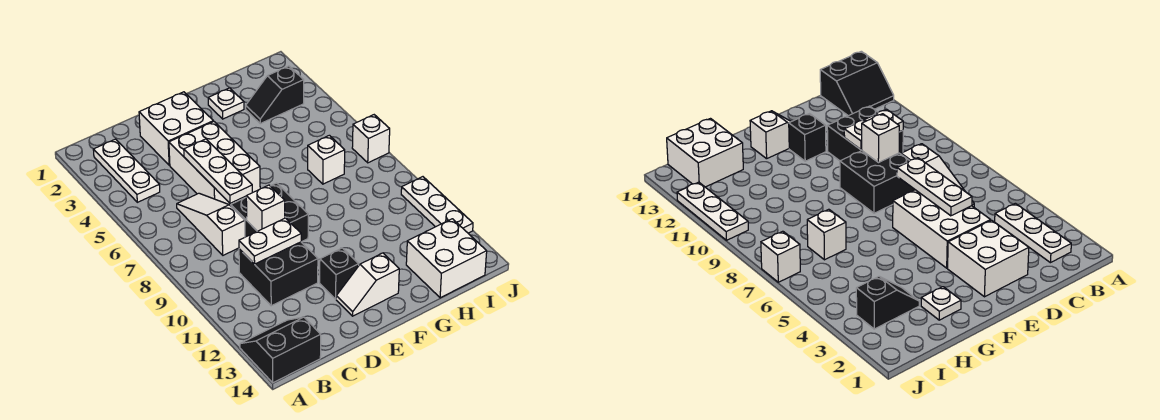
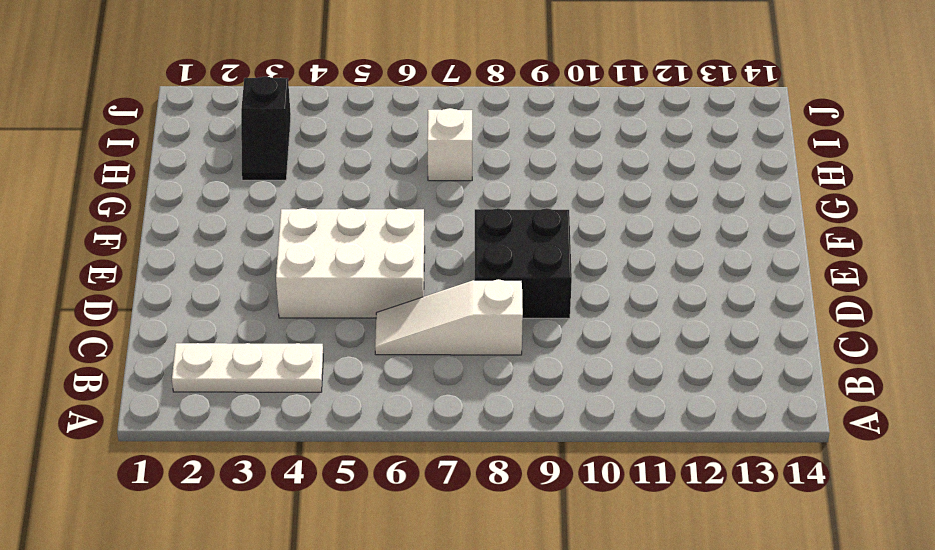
none -> black 2x2 slope [240,317,321,383]
none -> black 2x2 brick [239,242,318,306]
none -> white 2x2 brick [139,92,213,165]

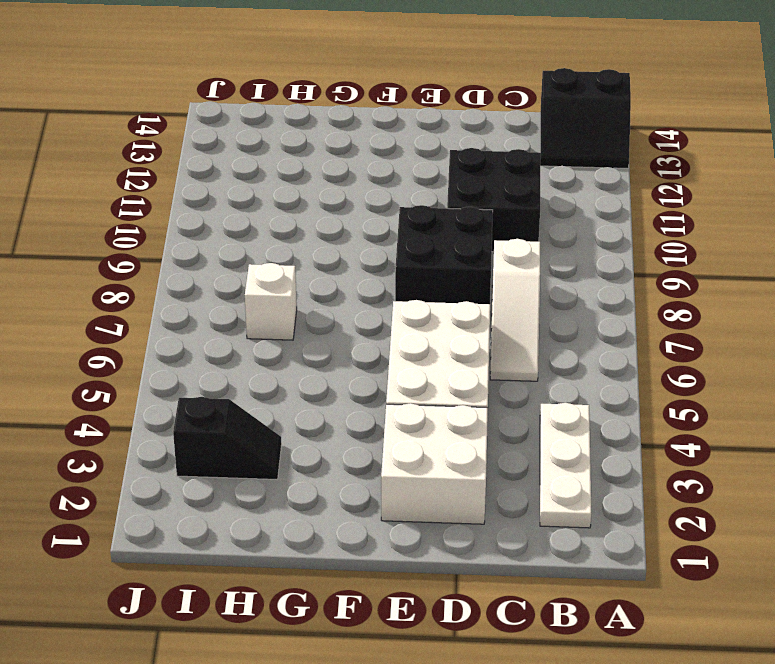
none -> black 1x1 brick [320,248,359,299]
none -> white 1x2 slope [336,253,399,316]
none -> white 1x1 plate [208,88,244,119]

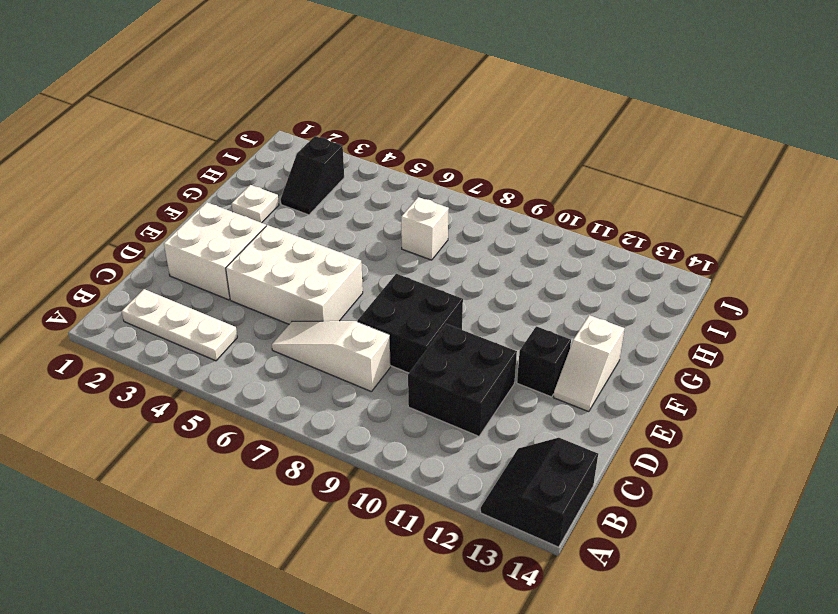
none -> white 2x2 brick [406,219,487,298]
none -> white 1x1 brick [352,115,390,163]
none -> white 1x3 plate [401,177,473,233]

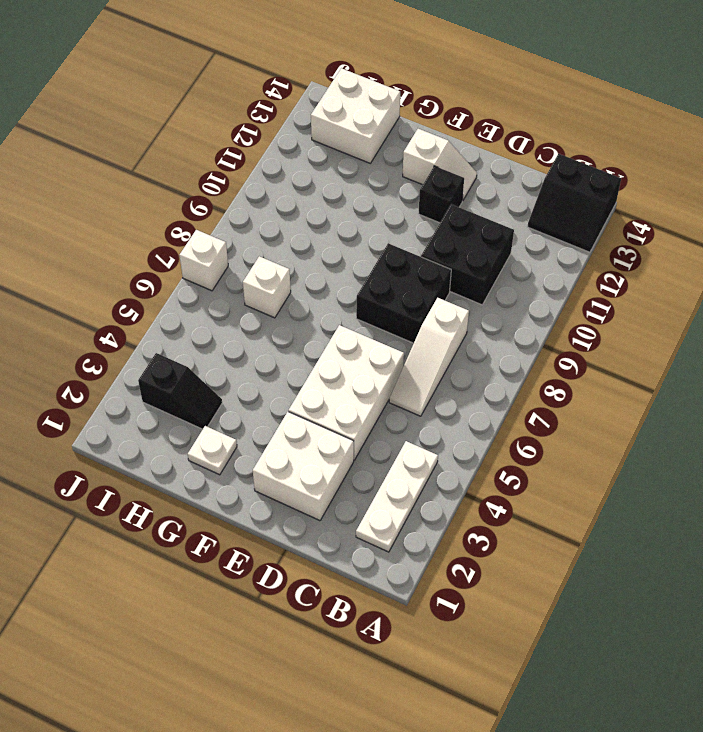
none -> white 1x3 plate [401,177,473,233]
none -> white 1x2 plate [239,218,301,264]
none -> white 1x3 plate [184,139,252,203]

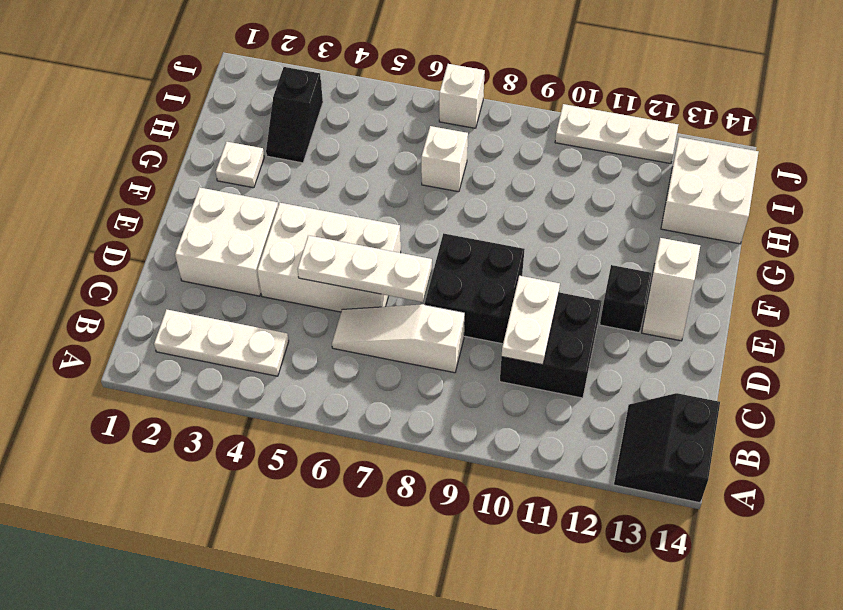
none -> white 1x1 brick [246,185,285,231]

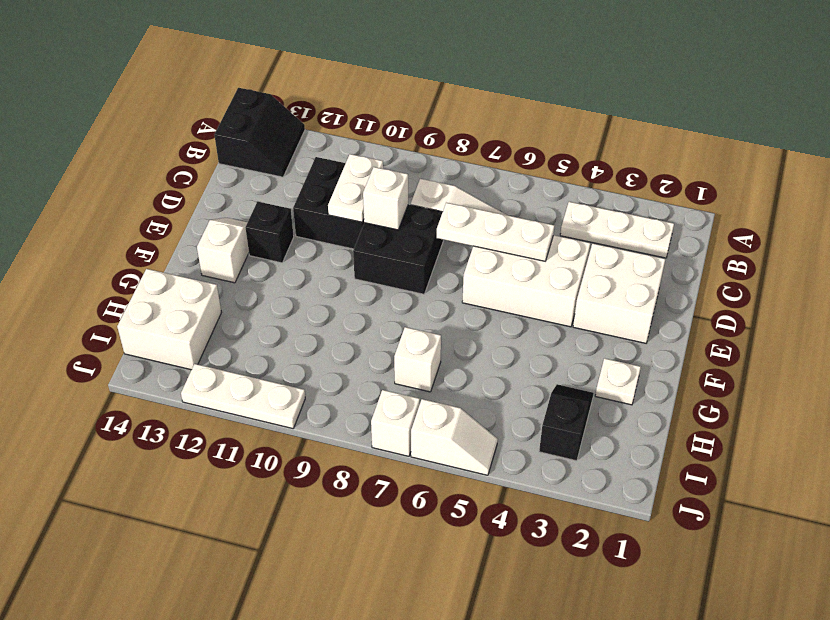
white 1x2 slope [411,399,498,475] -> none

